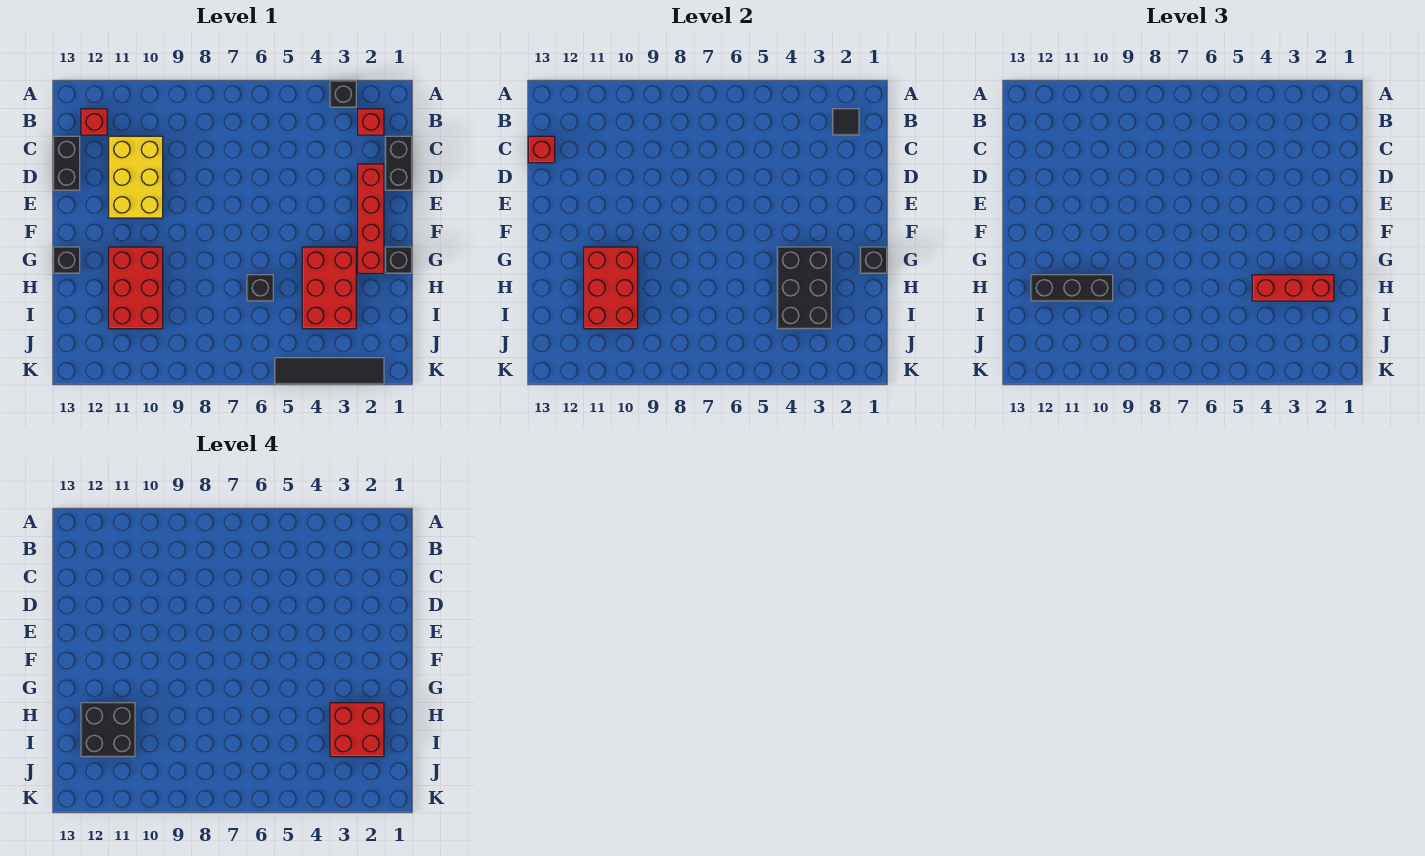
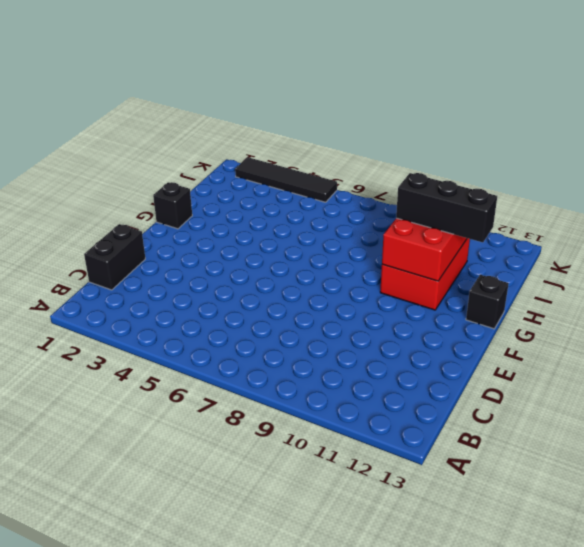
none -> black 1x1 brick [330,81,356,107]
none -> red 1x1 brick [358,109,384,135]
none -> red 1x1 brick [81,109,107,135]

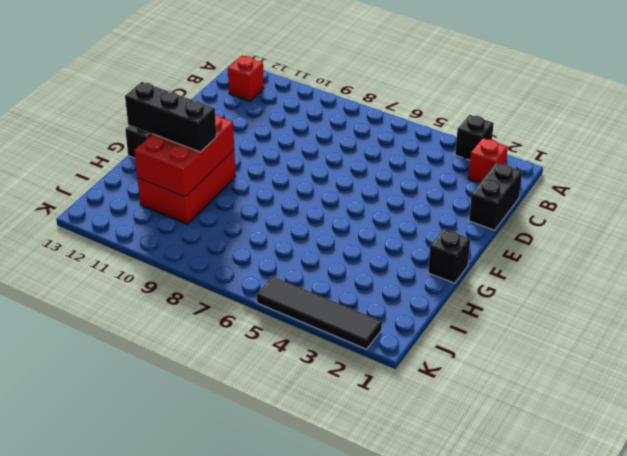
none -> yellow 2x3 brick [109,136,163,218]
none -> black 1x2 brick [53,136,80,190]
none -> red 1x4 brick [358,164,384,273]

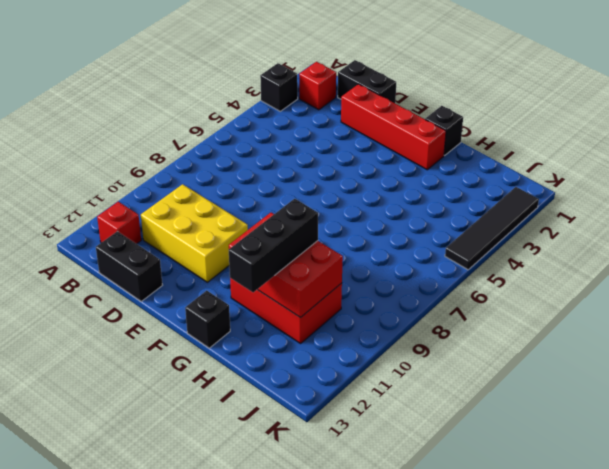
none -> red 2x3 brick [302,247,356,329]
none -> black 1x1 brick [247,275,273,301]
none -> black 1x1 tile [833,109,859,135]

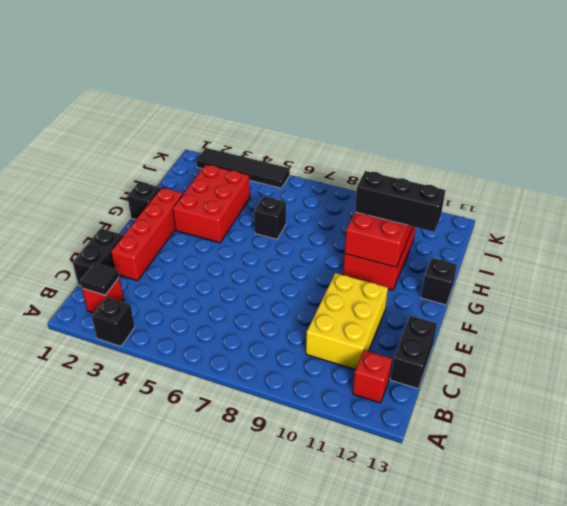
none -> red 1x1 brick [528,136,555,163]
none -> black 1x1 brick [860,247,887,273]
none -> black 2x3 brick [777,247,831,329]

